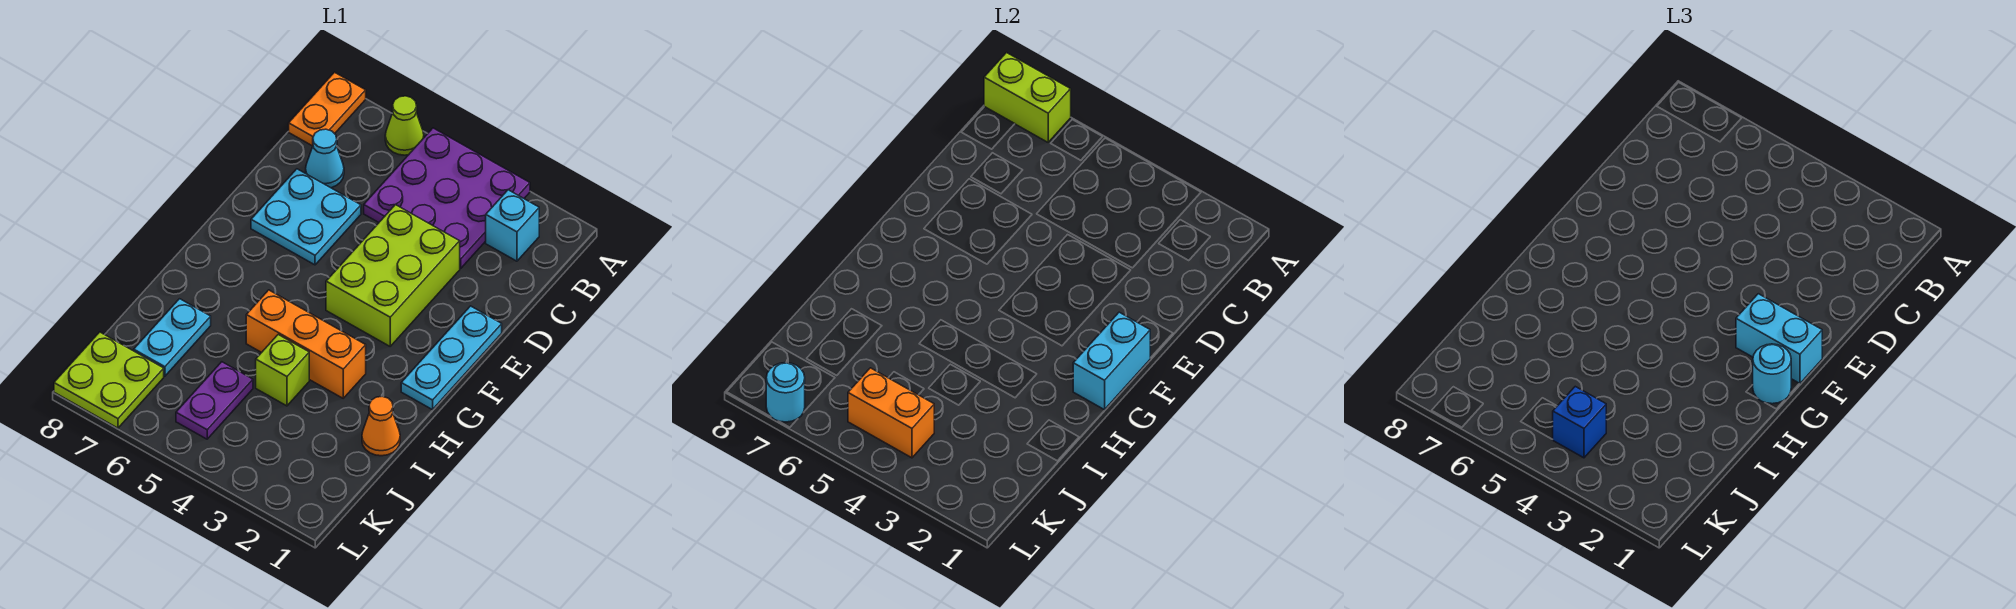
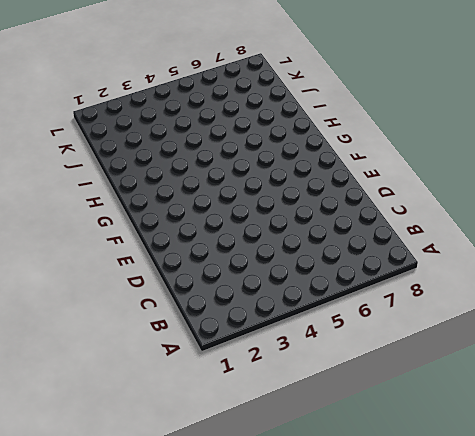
none -> purple 3x3 plate [364,128,530,269]
none -> lime 1x1 cone [385,96,424,155]
none -> orange 1x2 plate [289,72,366,146]

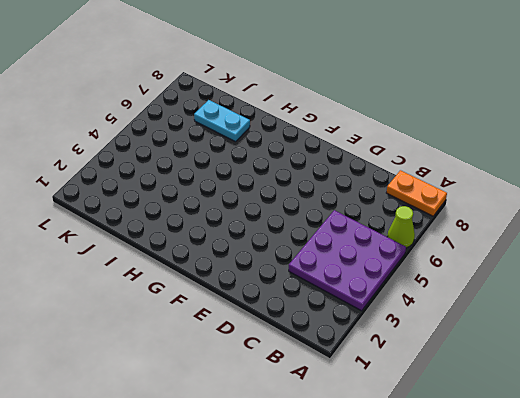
none -> cyan 1x1 brick [486,190,539,261]
none -> cyan 1x1 cone [306,129,344,188]
none -> lime 2x3 brick [326,205,460,346]

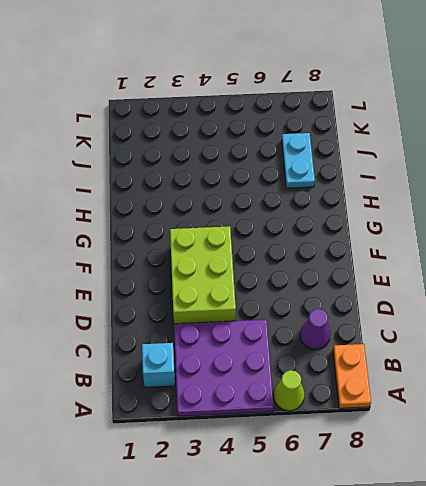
purple 1x1 cone [300,309,330,350] -> cyan 1x1 cone [306,129,344,188]
none -> cyan 2x2 plate [251,169,361,265]
none -> cyan 1x3 plate [401,306,502,410]
none -> orange 1x3 brick [246,290,366,398]

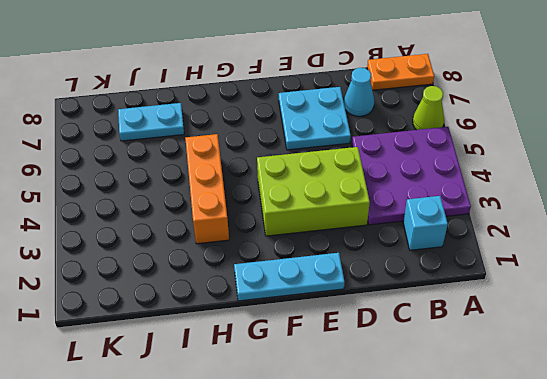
none -> orange 1x1 cone [362,396,400,456]
none -> lime 1x1 brick [256,335,309,406]
none -> purple 1x2 plate [176,362,253,439]

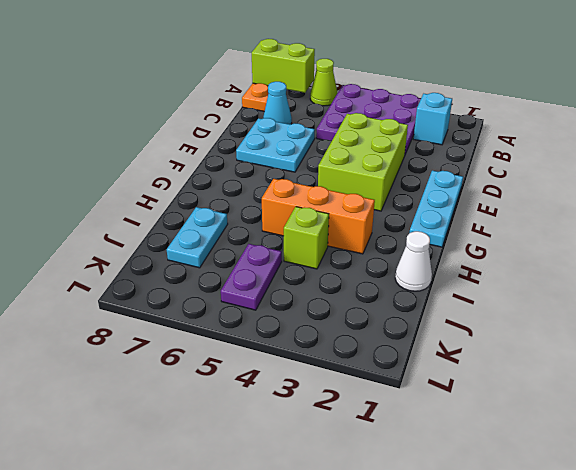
white 1x1 cone [395,231,432,291] -> orange 1x1 cone [362,396,400,456]
none -> lime 2x2 plate [54,332,164,428]
none -> cyan 1x2 brick [1073,312,1150,410]
none -> orange 1x2 brick [848,368,934,458]

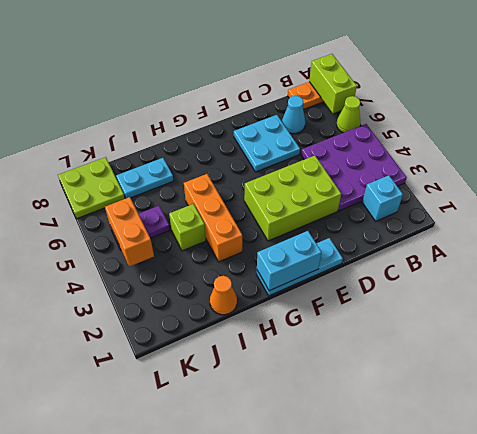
none -> cyan 1x1 round brick [766,363,805,422]
none -> cyan 1x2 brick [1736,294,1822,384]
none -> cyan 1x1 round brick [1753,344,1791,404]

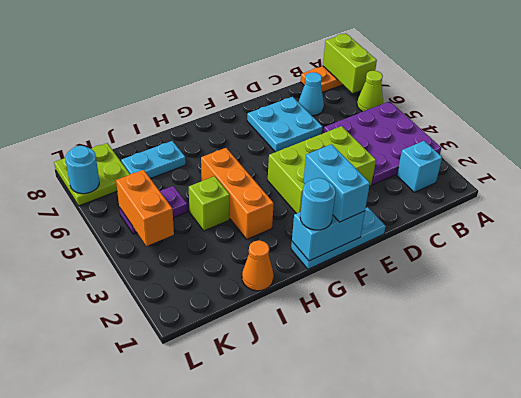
none -> blue 1x1 brick [1552,387,1606,458]

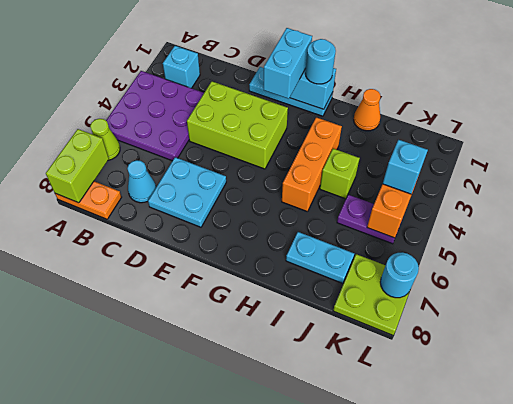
cyan 1x1 brick [383,140,428,194] -> blue 1x1 brick [1552,387,1606,458]

